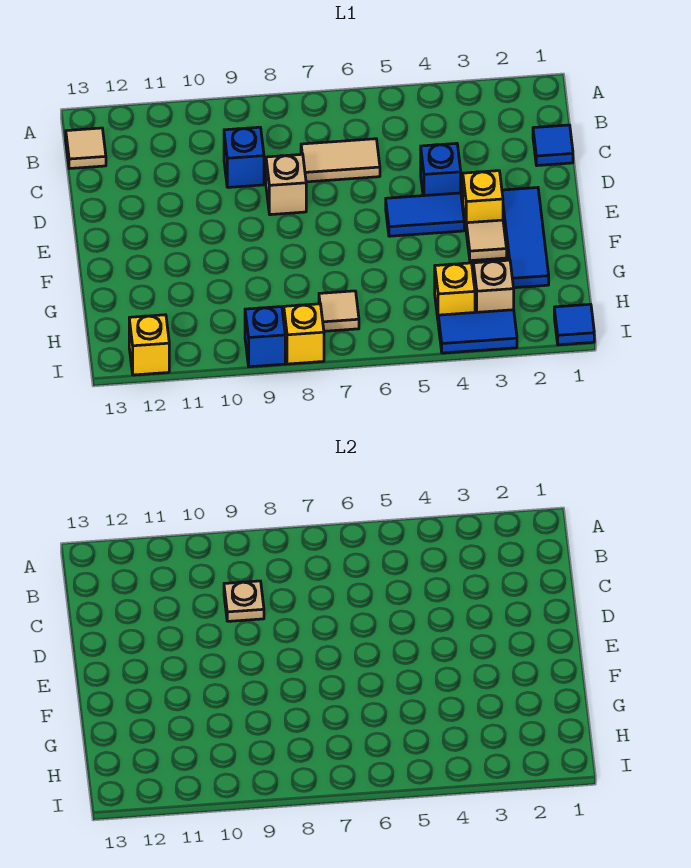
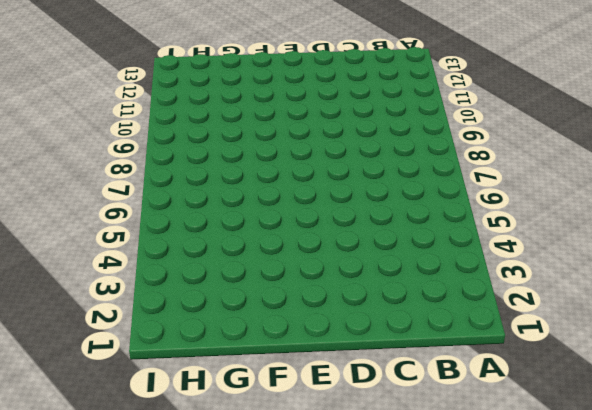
none -> tan 1x1 tile [66,128,106,169]
none -> blue 1x1 tile [533,125,573,166]
none -> tan 1x2 tile [301,139,380,182]

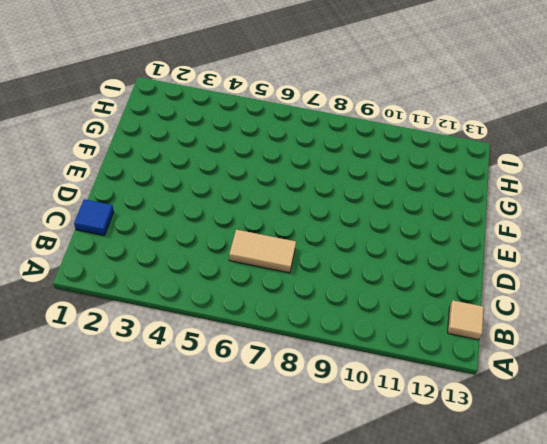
none -> blue 1x1 brick [224,127,264,187]
none -> blue 1x1 brick [421,143,461,196]
none -> tan 1x1 brick [266,154,306,215]

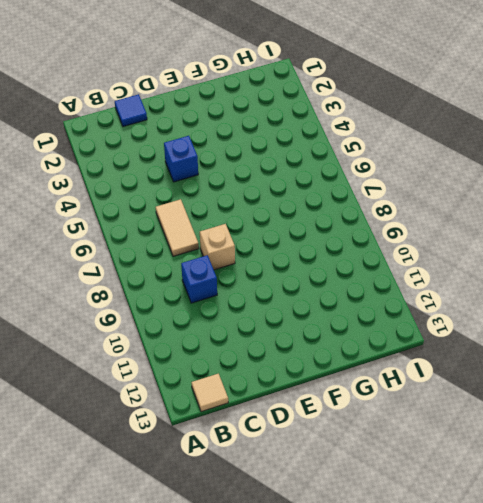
none -> blue 1x3 tile [502,188,549,288]
none -> yellow 1x1 brick [463,171,503,225]
none -> blue 1x2 tile [386,193,464,236]

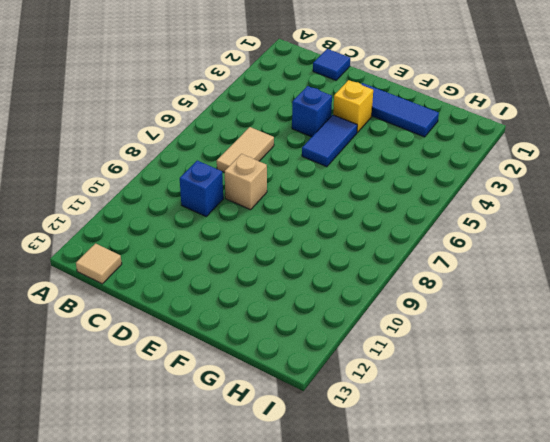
none -> tan 1x1 tile [466,220,507,261]
none -> tan 1x1 brick [473,260,514,312]
none -> yellow 1x1 brick [435,263,475,318]

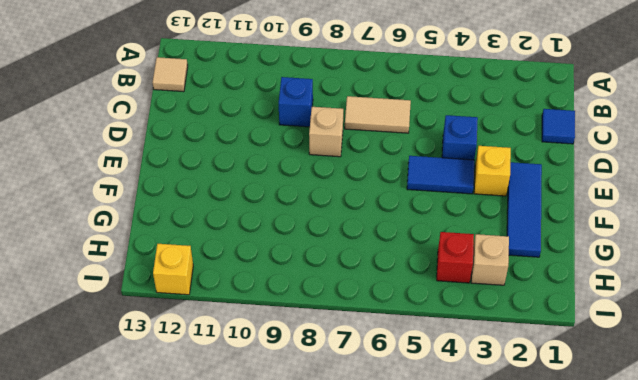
red 1x1 brick [437,232,474,283] -> yellow 1x1 brick [435,263,475,318]
none -> tan 1x1 tile [466,220,507,261]
none -> tan 1x1 tile [319,291,359,331]
none -> blue 1x1 tile [554,304,594,345]

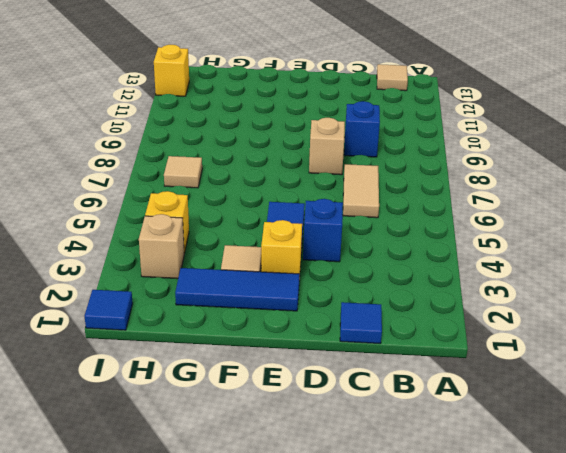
none -> blue 1x2 tile [438,310,517,353]
none -> yellow 1x1 brick [284,304,324,364]
none -> blue 1x1 brick [245,307,285,367]

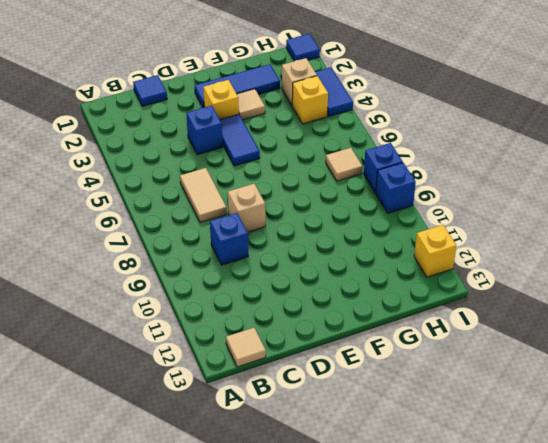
blue 1x1 brick [364,143,403,193] -> yellow 1x1 brick [284,304,324,364]
none -> tan 1x1 plate [224,581,264,621]

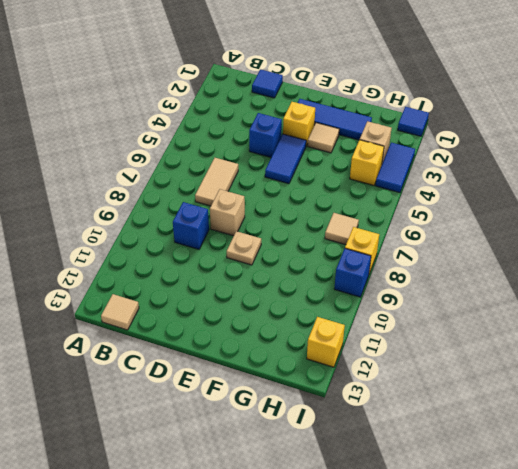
tan 1x1 plate [227,231,261,265] -> tan 1x1 plate moved to [224,581,264,621]

